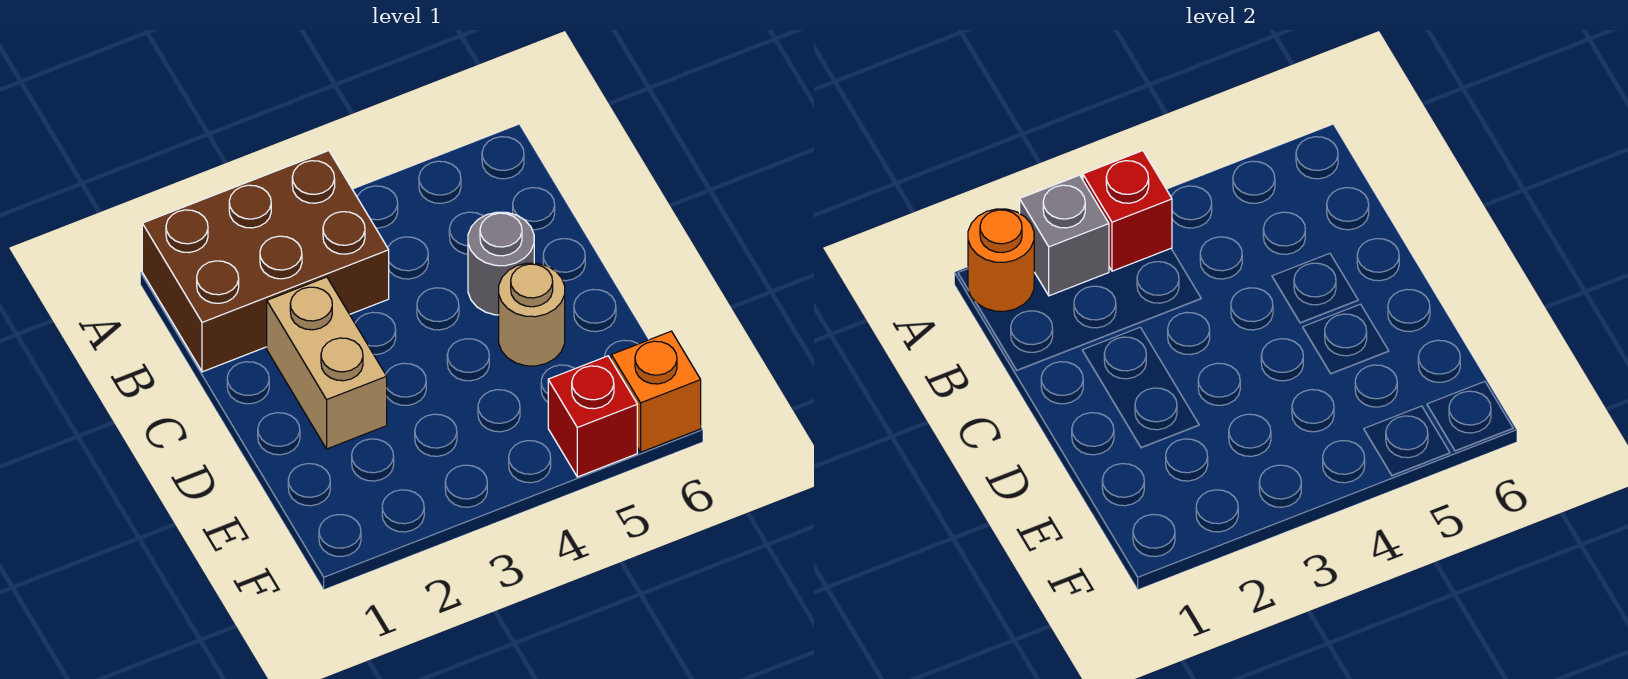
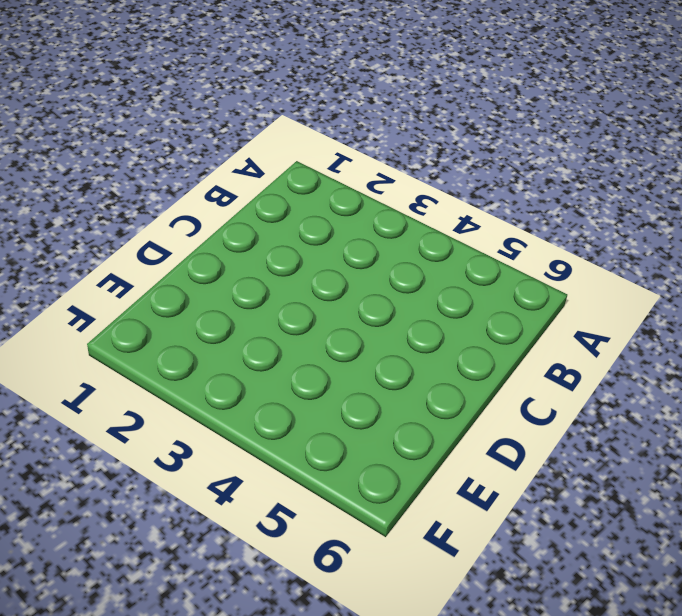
none -> brown 2x3 brick [142,151,389,372]
none -> tan 1x2 brick [267,277,387,449]

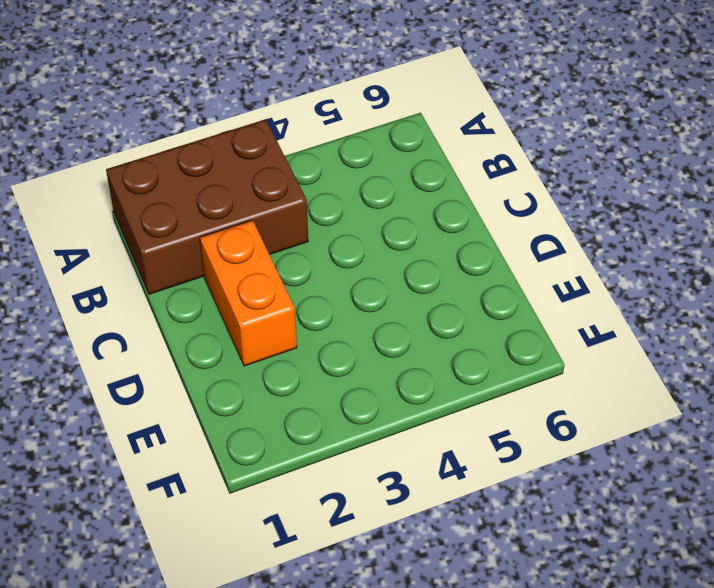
orange 1x2 brick [200,220,297,366] -> tan 1x2 brick [267,277,387,449]
none -> grey 1x1 round brick [468,212,534,315]
none -> tan 1x1 round brick [499,263,565,366]

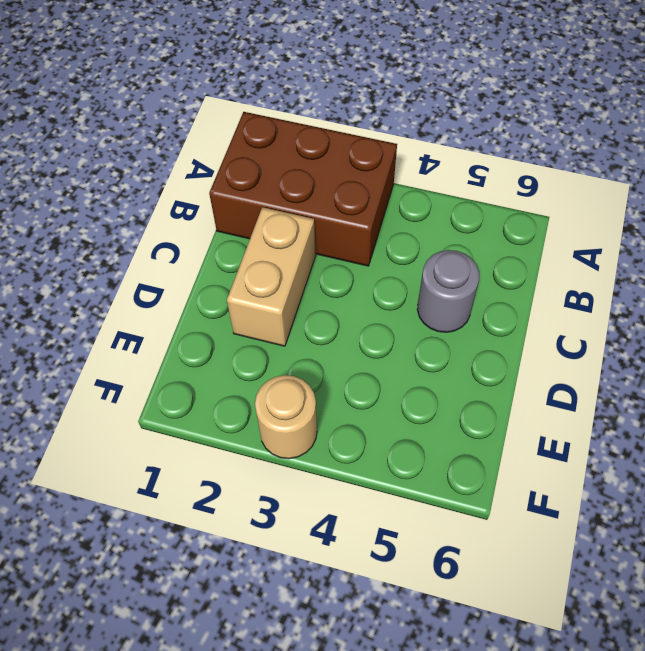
tan 1x1 round brick [255,375,317,459] -> tan 1x1 round brick moved to [499,263,565,366]
none -> red 1x1 brick [548,356,637,477]
none -> orange 1x1 brick [611,331,701,452]

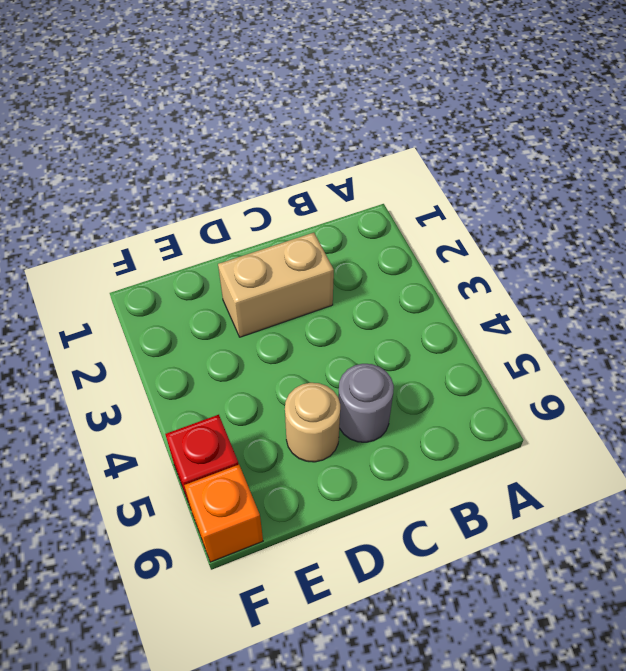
none -> brown 2x3 brick [142,151,389,372]
none -> orange 1x1 round brick [968,209,1034,311]

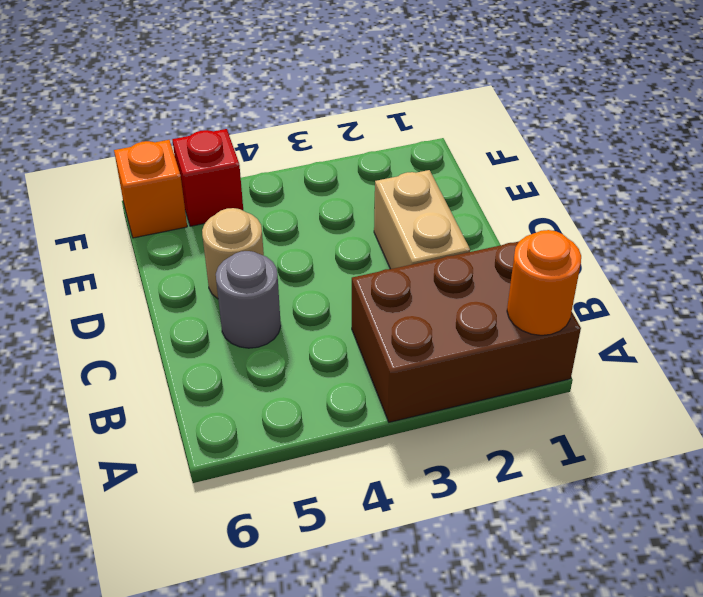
none -> grey 1x1 brick [1020,175,1109,296]
none -> red 1x1 brick [1083,151,1172,271]

